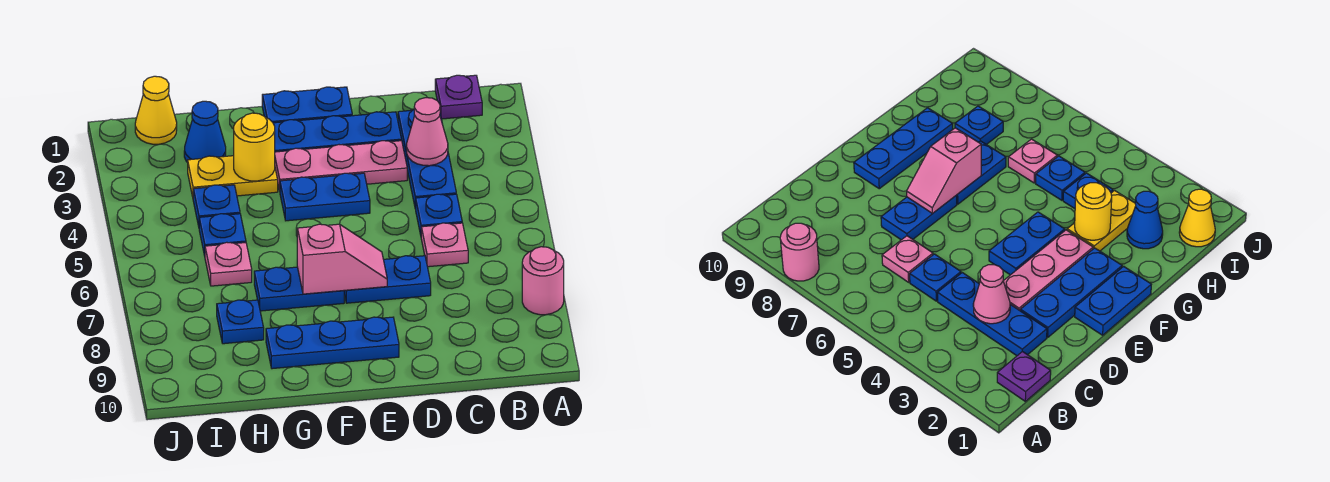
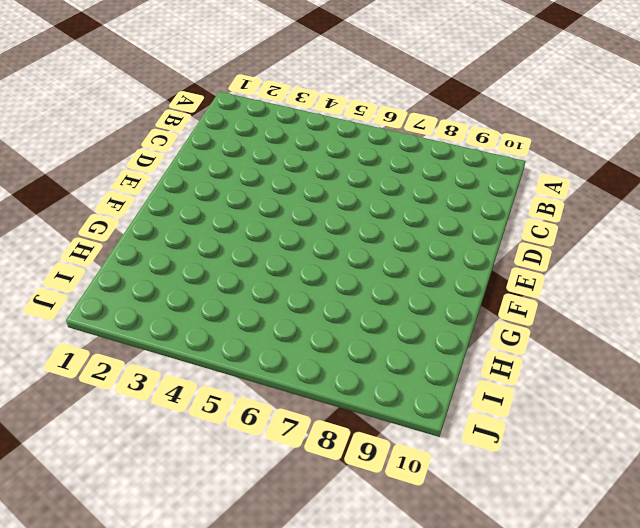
none -> pink 1x1 round brick [522,247,564,315]
none -> purple 1x1 plate [435,75,482,119]
none -> blue 1x3 plate [398,110,456,209]

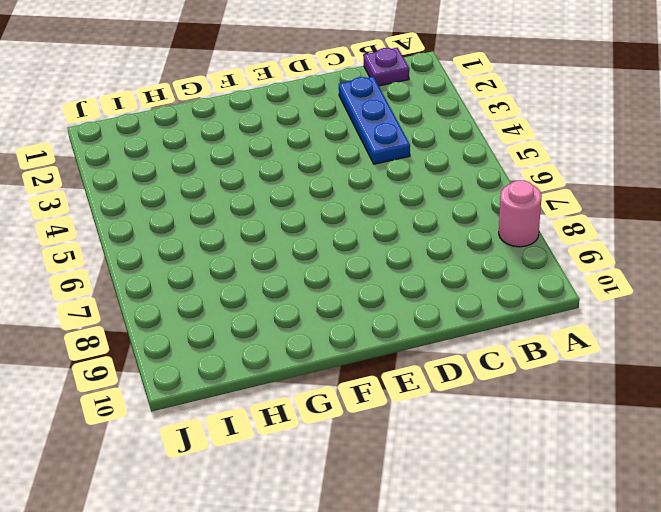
none -> blue 1x1 plate [416,194,462,235]
none -> pink 1x1 plate [421,223,468,267]
none -> blue 1x3 plate [273,112,402,152]

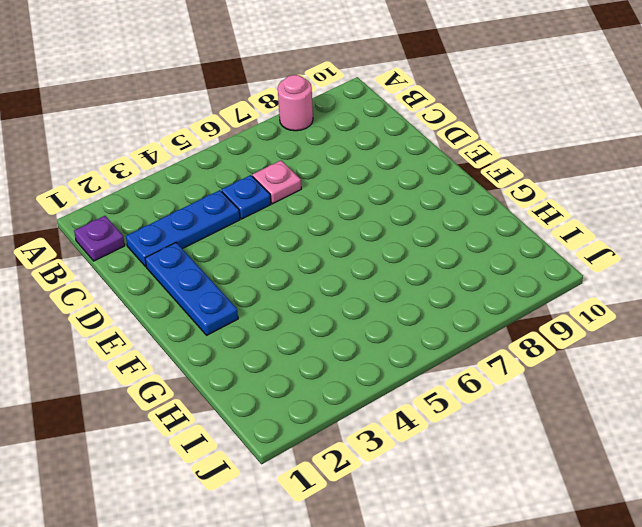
none -> pink 1x3 plate [275,141,407,191]
none -> blue 1x2 plate [344,256,431,303]
none -> blue 1x2 plate [262,87,352,123]

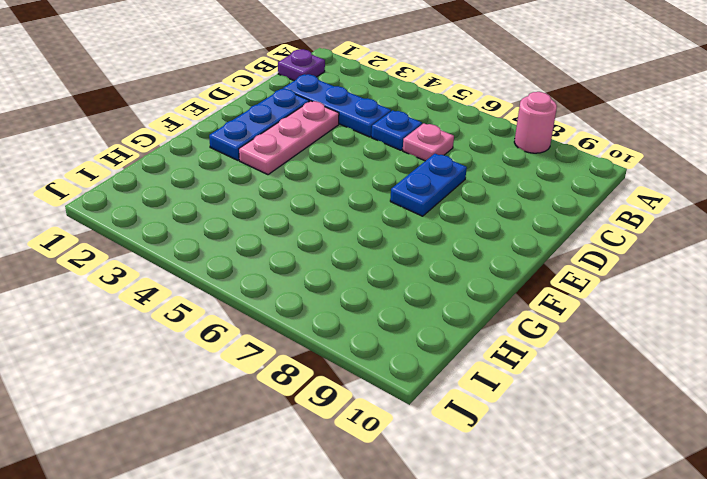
none -> blue 1x2 plate [262,87,352,123]
none -> blue 1x2 plate [280,173,370,221]
none -> blue 1x3 plate [266,317,399,369]

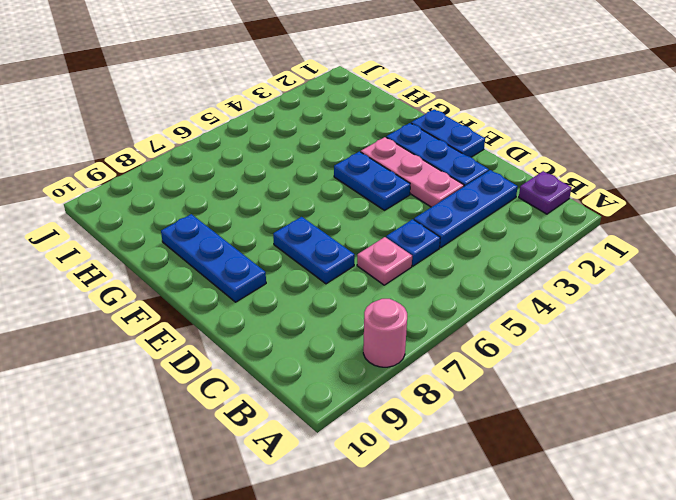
none -> blue 1x2 plate [254,267,344,311]
none -> yellow 1x2 plate [188,156,278,197]
none -> blue 1x1 cone [184,101,226,163]

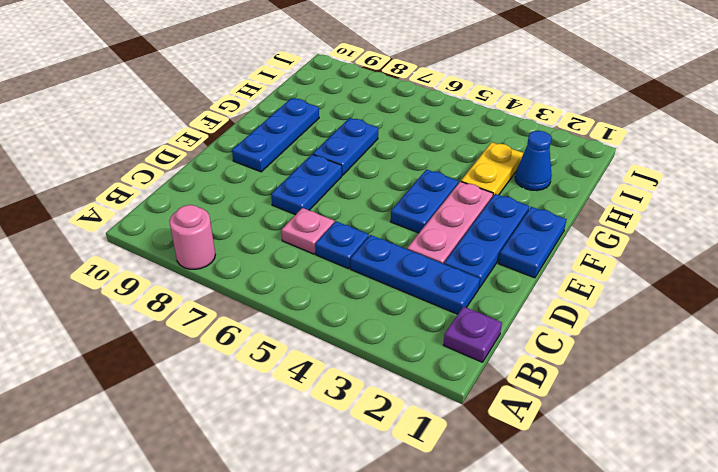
none -> blue 1x1 plate [193,185,240,226]
none -> blue 1x1 plate [199,214,246,256]
none -> pink 1x1 plate [205,242,252,286]

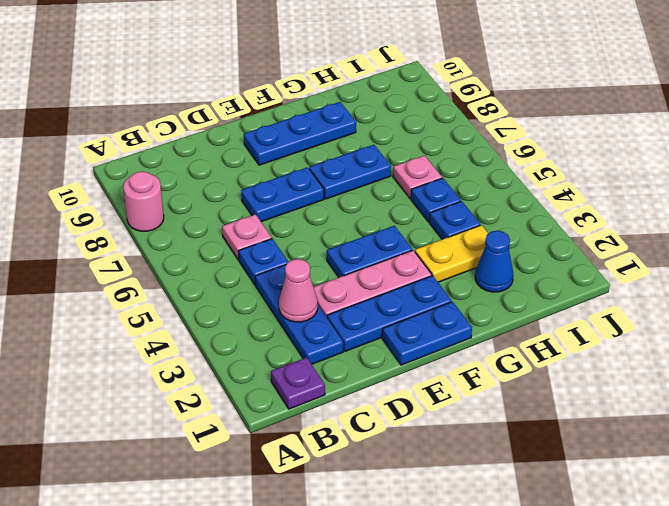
none -> blue 1x1 plate [217,300,264,344]
none -> yellow 1x1 cone [135,76,177,144]
none -> pink 1x2 slope [297,224,387,294]

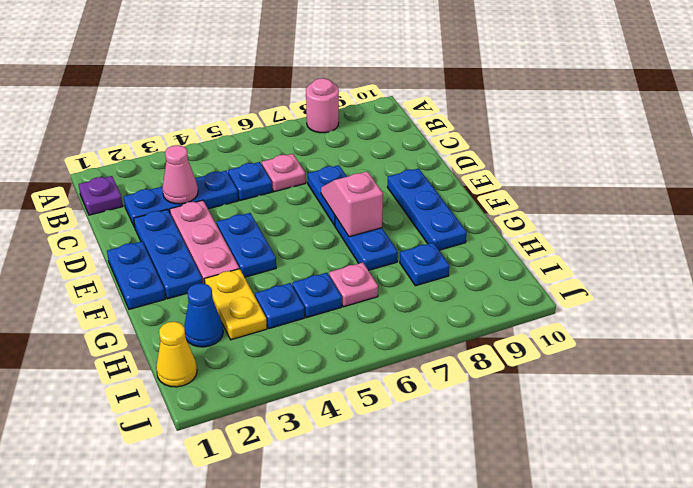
none -> yellow 1x1 round brick [234,113,275,181]

